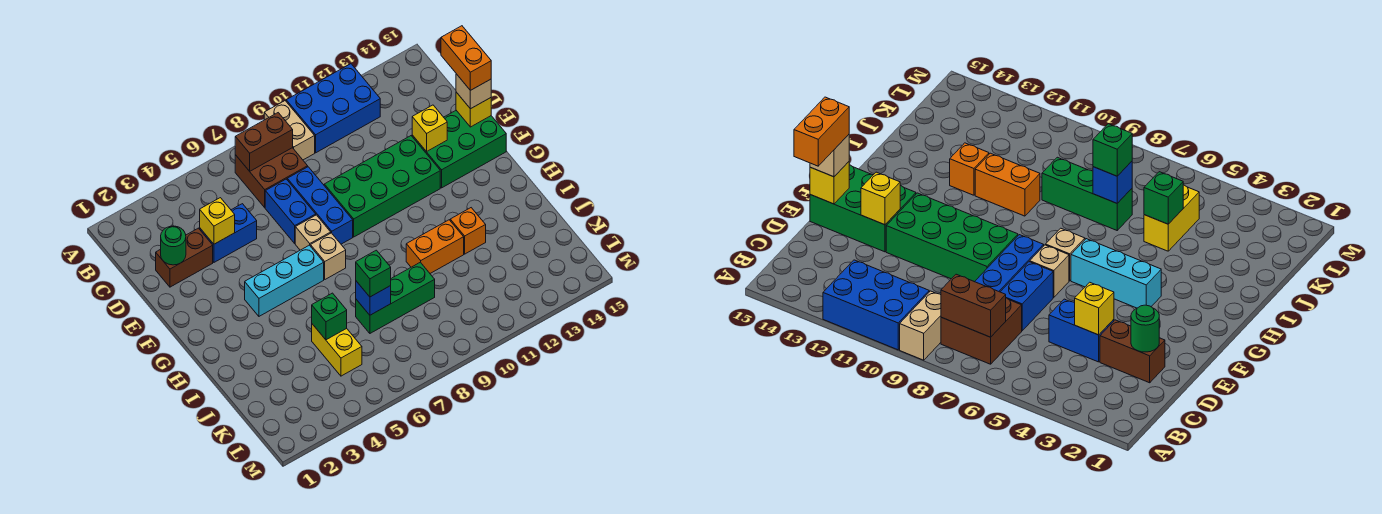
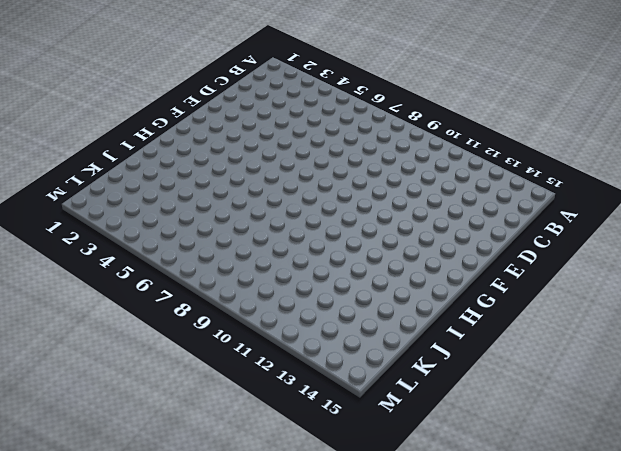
none -> tan 1x2 brick [264,101,315,160]
none -> blue 2x3 brick [286,64,380,153]
none -> brown 2x2 brick [235,148,308,208]

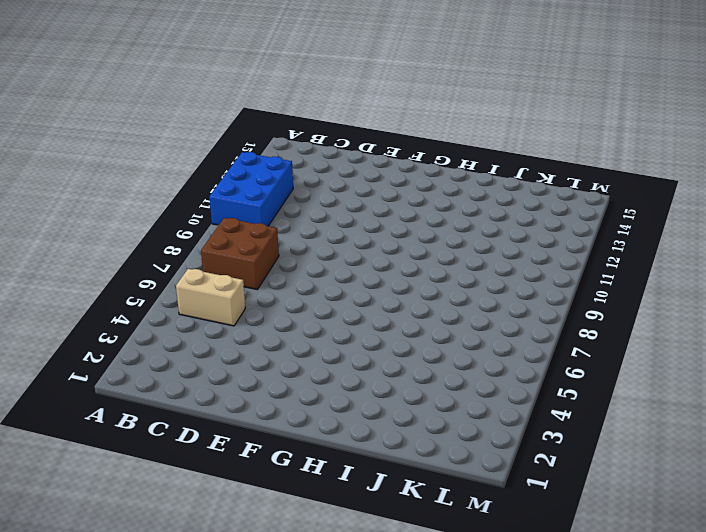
tan 1x2 brick [176,269,245,326] -> tan 1x2 brick moved to [264,101,315,160]
none -> brown 1x2 brick [156,228,213,287]
none -> blue 1x2 brick [200,204,257,262]
none -> blue 1x2 brick [265,179,316,243]

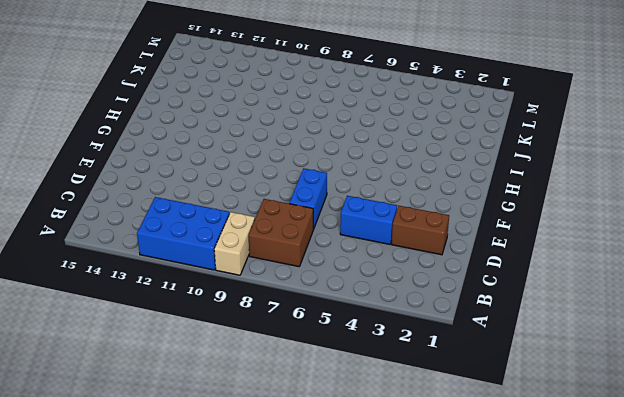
none -> blue 1x3 brick [287,167,353,244]
none -> green 2x4 brick [324,136,440,237]
none -> green 2x3 brick [412,110,506,188]

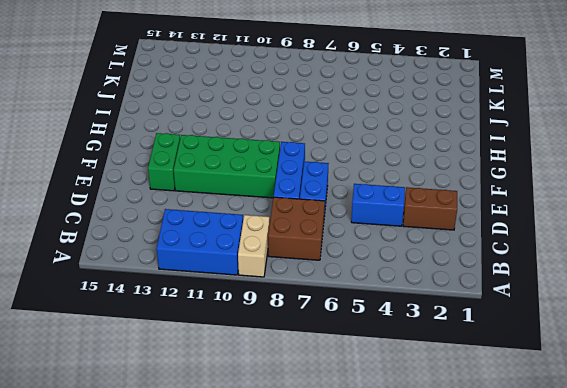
green 1x2 brick [148,133,180,191] -> green 2x3 brick [412,110,506,188]
none -> tan 1x1 brick [295,215,331,250]
none -> cyan 1x3 brick [245,245,324,316]
none -> tan 1x1 brick [310,233,346,279]

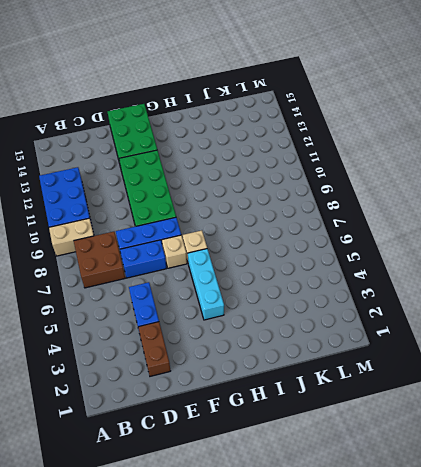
none -> orange 1x2 brick [406,220,464,273]
none -> orange 1x1 brick [450,208,486,254]
none -> yellow 1x2 brick [312,324,362,376]

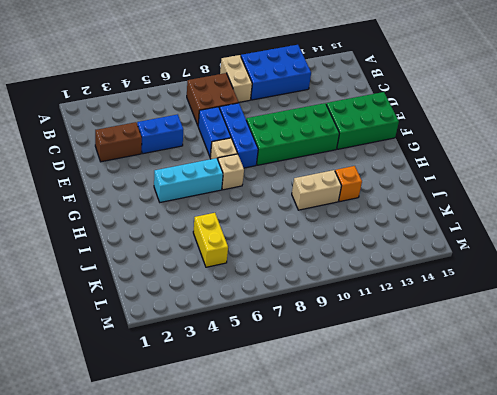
tan 1x2 brick [292,170,341,210] -> orange 1x2 brick [406,220,464,273]
none -> green 1x3 brick [356,262,435,333]
none -> brown 1x2 brick [235,113,293,171]
none -> green 1x1 round brick [161,226,186,265]

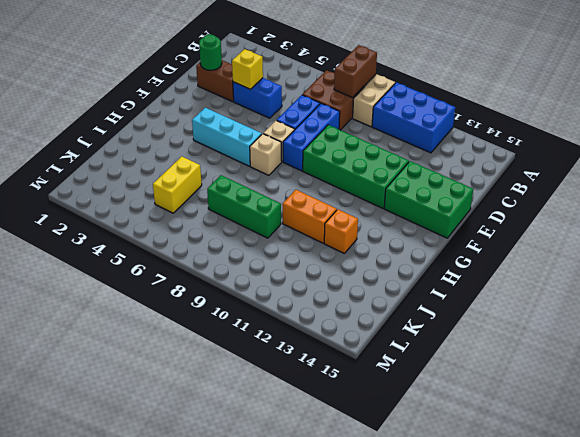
brown 1x2 brick [334,45,377,98] -> brown 1x2 brick turned to [235,113,293,171]
none -> yellow 1x1 brick [412,105,447,152]
none -> yellow 1x1 brick [456,92,491,127]
none -> green 1x1 brick [312,293,347,340]

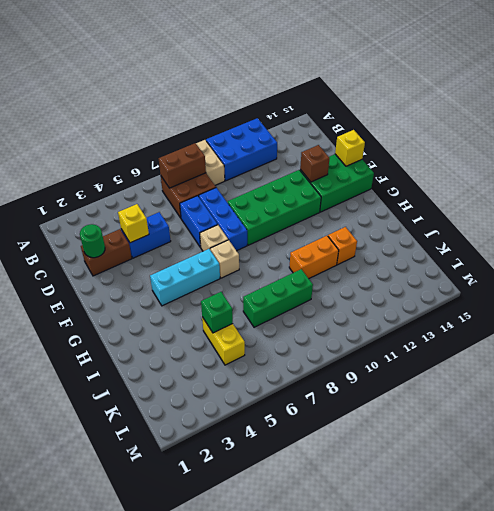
brown 1x1 brick [300,145,330,182] -> yellow 1x1 brick [412,105,447,152]
none -> blue 1x1 brick [356,281,391,315]
none -> tan 1x1 brick [456,74,491,109]
none -> green 1x1 brick [356,250,391,297]

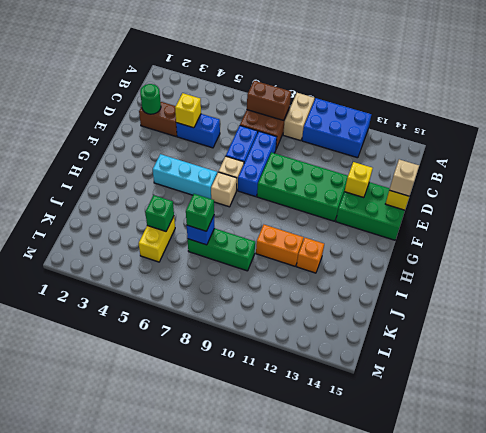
none -> orange 1x2 brick [441,26,491,91]

